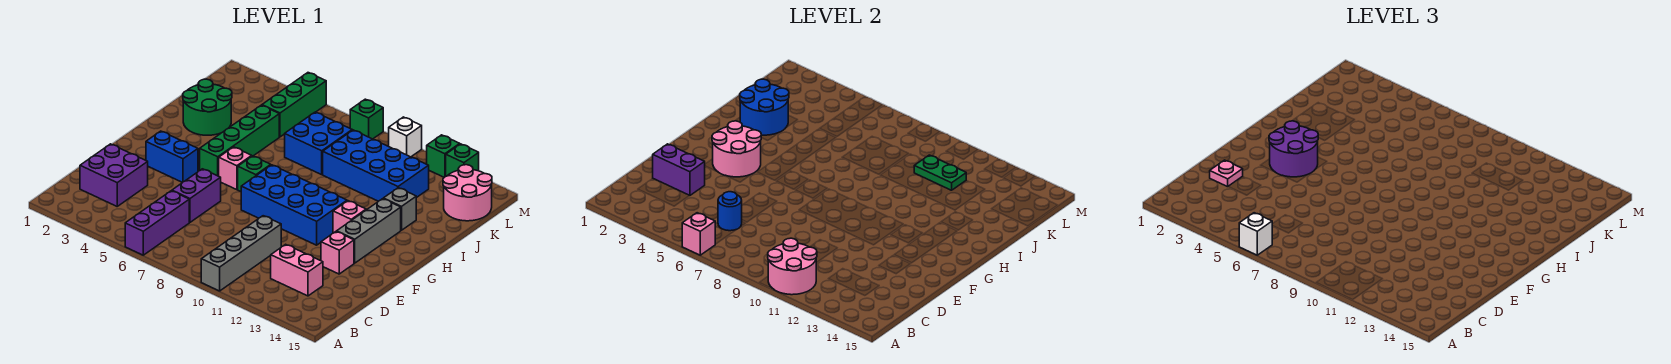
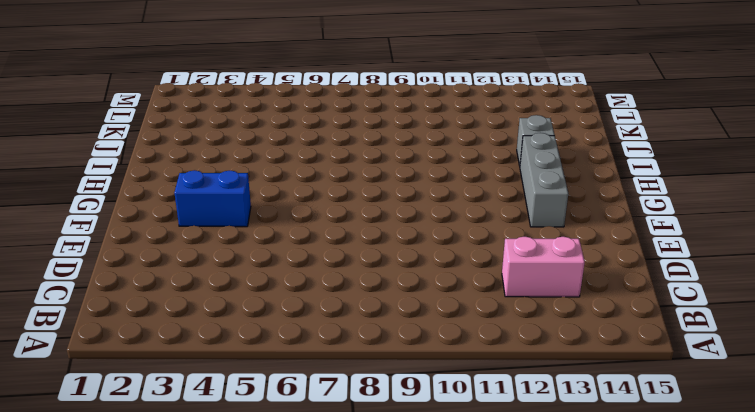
none -> purple 1x3 brick [125,191,189,255]
none -> grey 1x4 brick [201,216,281,291]
none -> purple 2x2 brick [80,144,148,206]
none -> purple 1x2 brick [172,169,221,222]

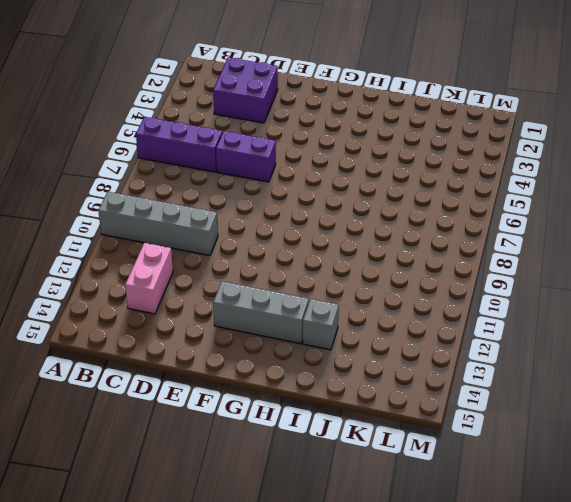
none -> pink 1x1 brick [321,231,354,274]
none -> blue 1x2 brick [146,131,198,182]
none -> blue 2x4 brick [241,165,347,245]
none -> green 1x4 brick [200,105,279,176]

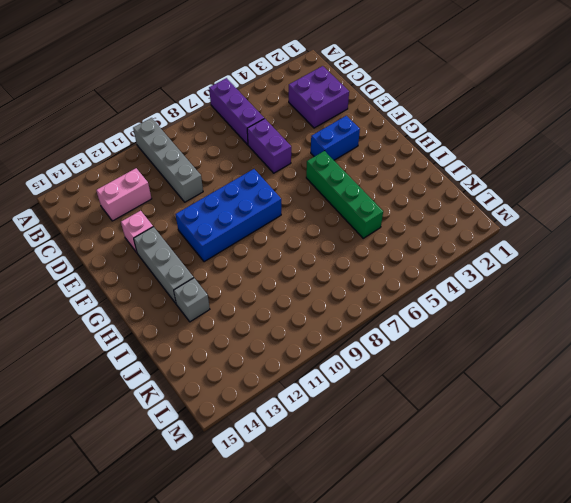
none -> pink 1x1 brick [219,147,252,190]
none -> green 1x1 brick [238,156,271,191]
none -> pink 1x1 brick [333,201,366,233]
none -> green 2x2 round brick [183,79,232,135]

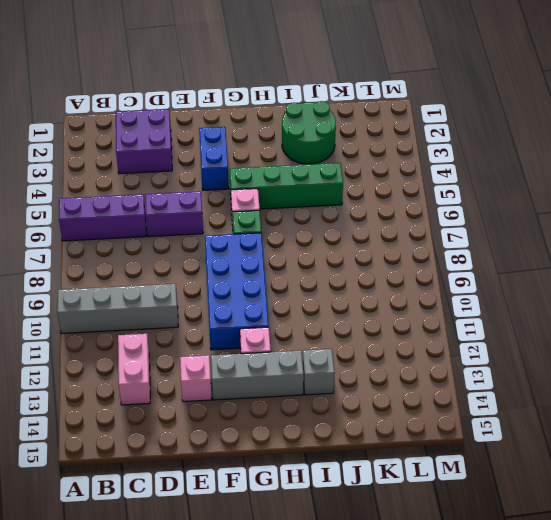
none -> blue 2x2 brick [285,112,352,175]
none -> blue 2x4 brick [323,130,429,201]
none -> green 1x3 brick [262,73,326,137]
none -> pink 2x2 round brick [443,165,492,221]

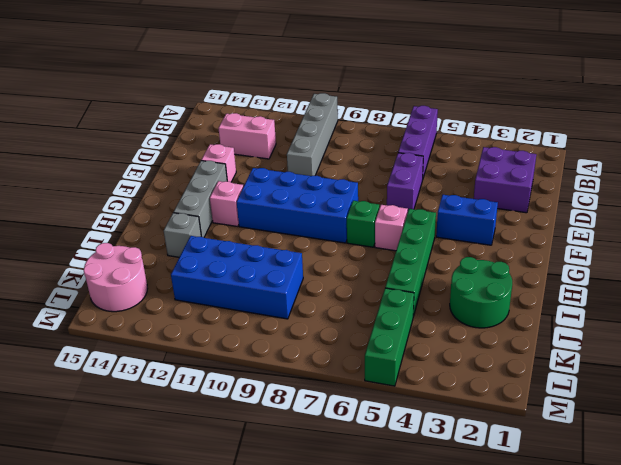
none -> blue 2x2 brick [285,112,352,175]
none -> green 1x1 brick [350,99,383,139]
none -> white 1x1 brick [389,117,422,157]
none -> green 1x1 brick [427,135,460,177]

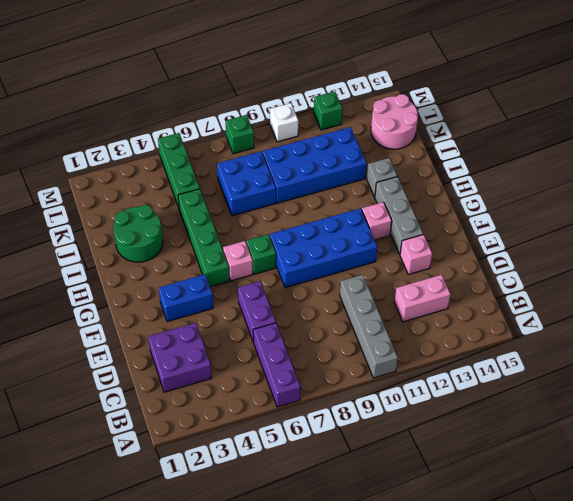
none -> green 1x1 brick [446,144,479,176]
none -> pink 1x1 brick [682,213,715,255]
none -> pink 2x2 round brick [768,238,817,295]
none -> blue 1x1 round brick [718,192,742,231]

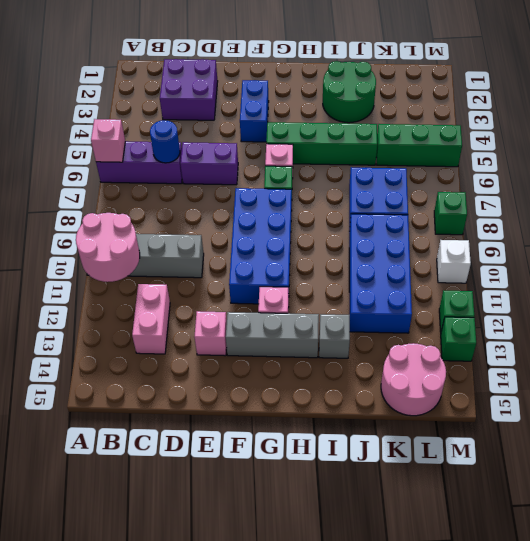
none -> purple 1x2 brick [653,144,705,196]
none -> pink 2x2 round brick [712,121,761,177]
none -> blue 2x2 round brick [740,79,789,135]
none -> green 1x2 plate [914,155,966,190]

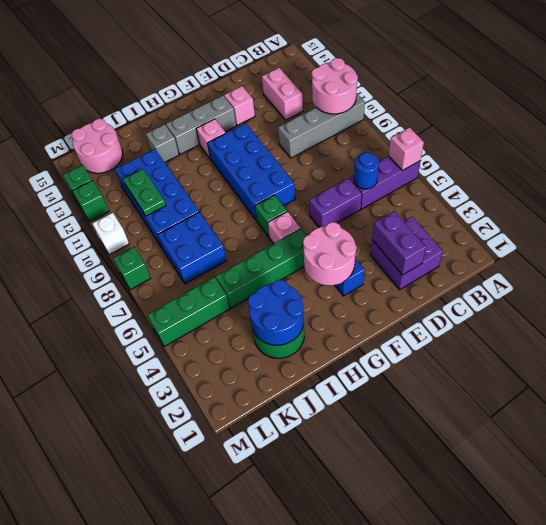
none -> white 1x1 brick [1239,213,1272,255]
none -> pink 1x1 plate [1210,160,1243,187]
none -> purple 2x2 round brick [1269,121,1318,177]

